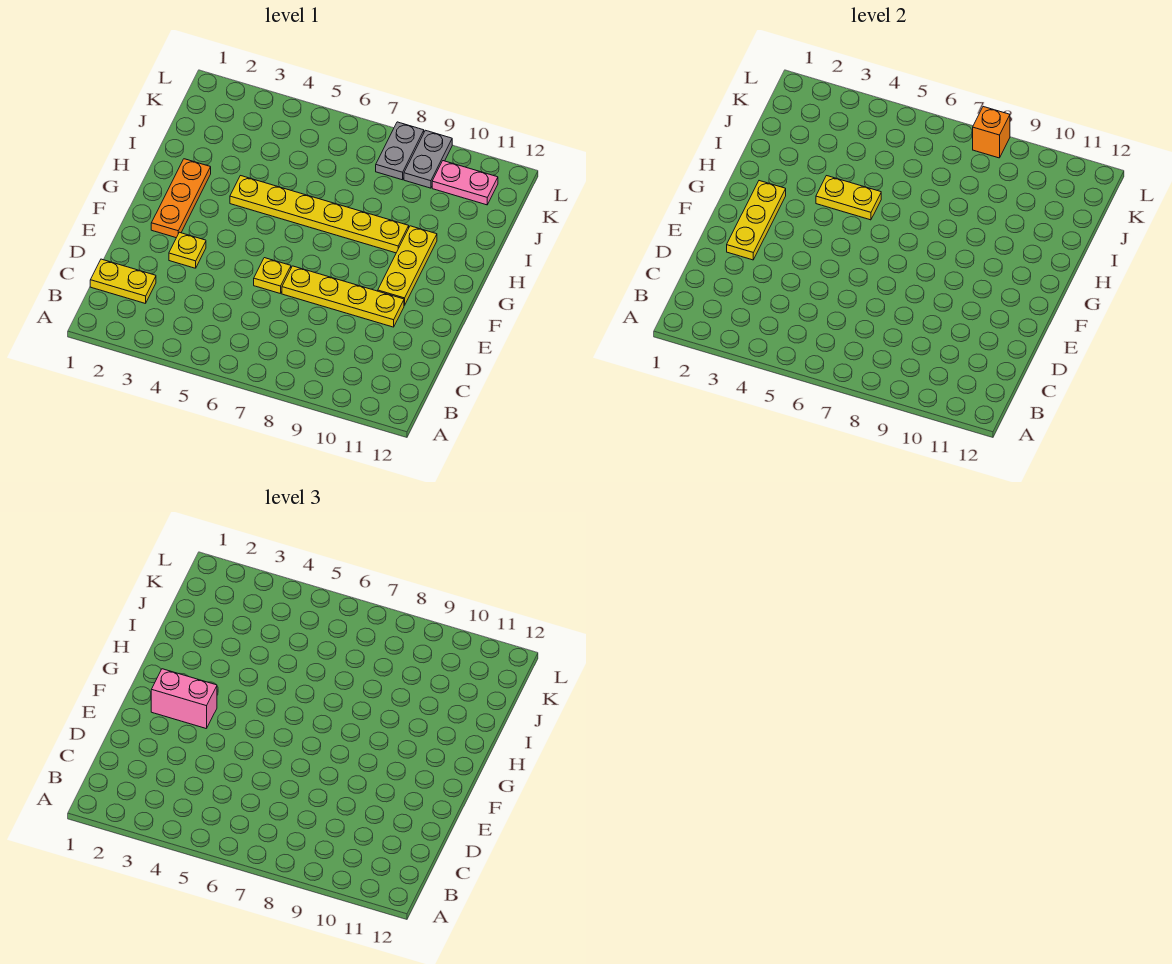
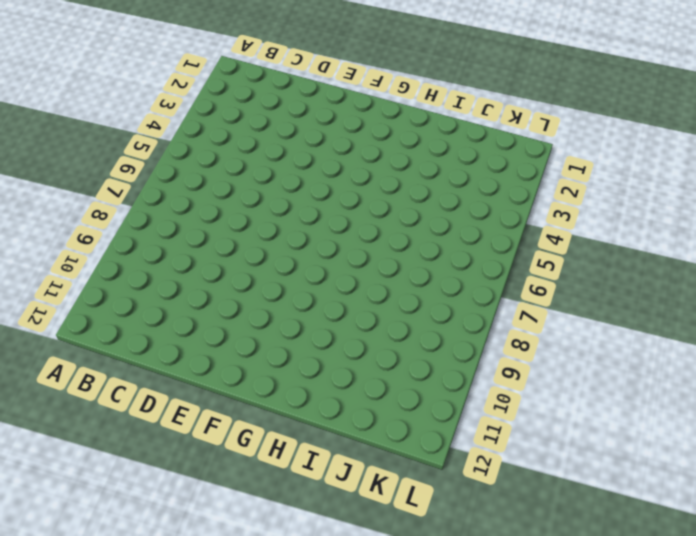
none -> yellow 1x2 plate [90,259,156,304]
none -> yellow 1x1 plate [169,232,206,268]
none -> yellow 1x1 plate [254,258,291,294]

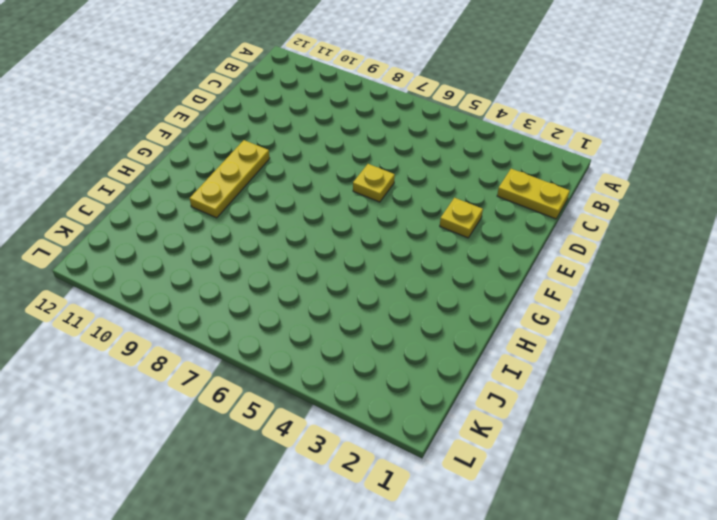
none -> yellow 1x4 plate [282,266,404,327]
none -> orange 1x3 plate [151,159,211,238]
none -> yellow 1x6 plate [230,176,409,253]

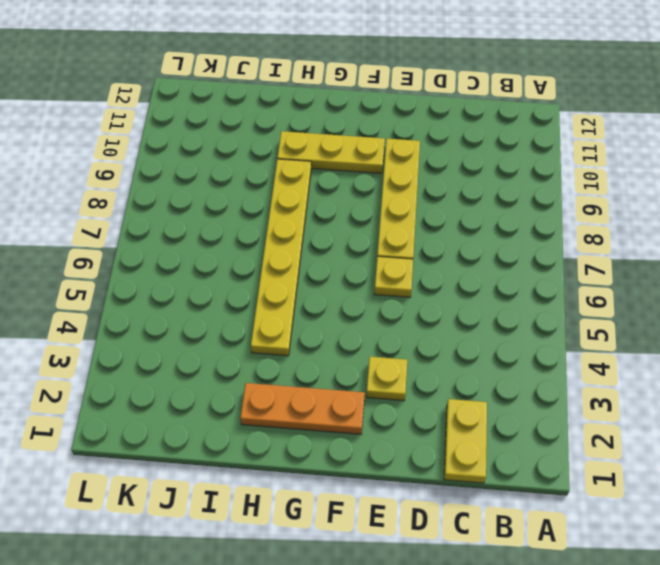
none -> grey 1x2 plate [376,122,424,180]
none -> grey 1x2 plate [404,130,452,188]
none -> pink 1x2 plate [432,161,498,205]

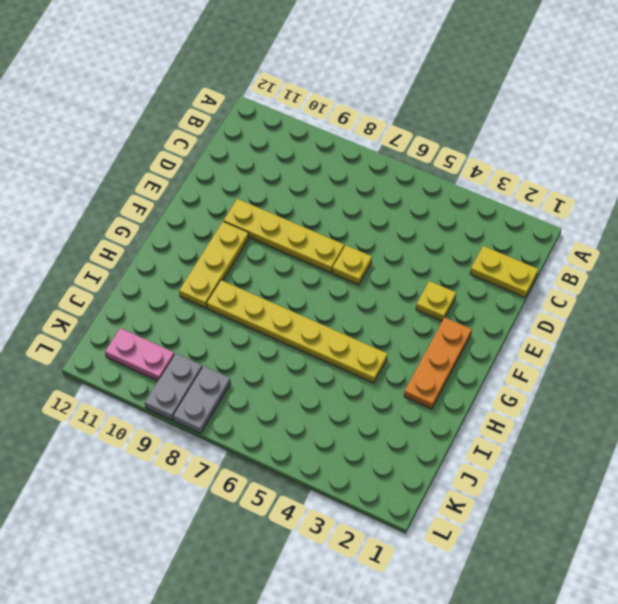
none -> yellow 1x3 plate [727,181,786,260]
none -> yellow 1x2 plate [816,176,881,220]
none -> orange 1x1 brick [973,107,1010,158]

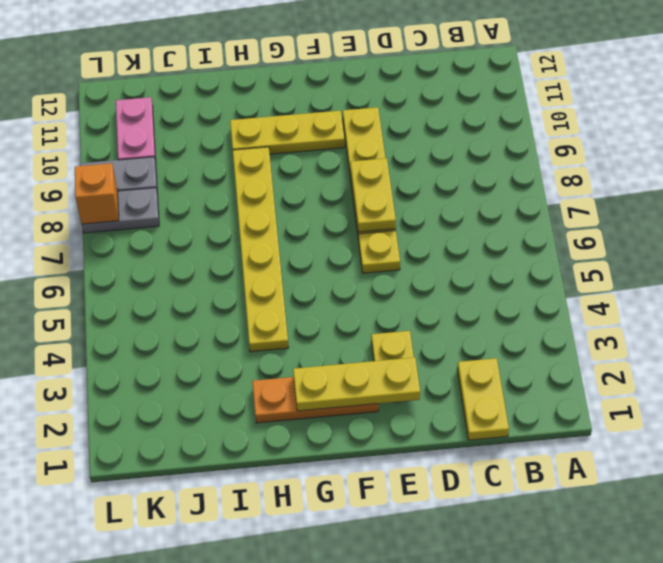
yellow 1x2 plate [350,158,396,232] -> yellow 1x2 plate moved to [816,176,881,220]
none -> pink 1x2 brick [151,669,217,729]

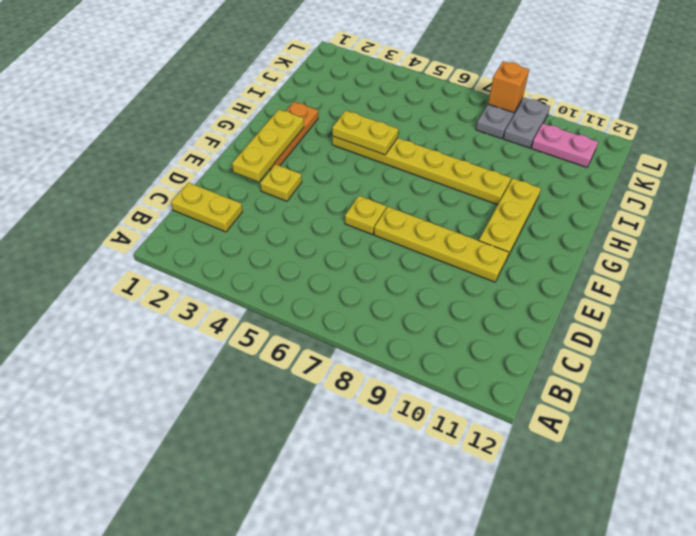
none -> pink 1x2 brick [151,669,217,729]

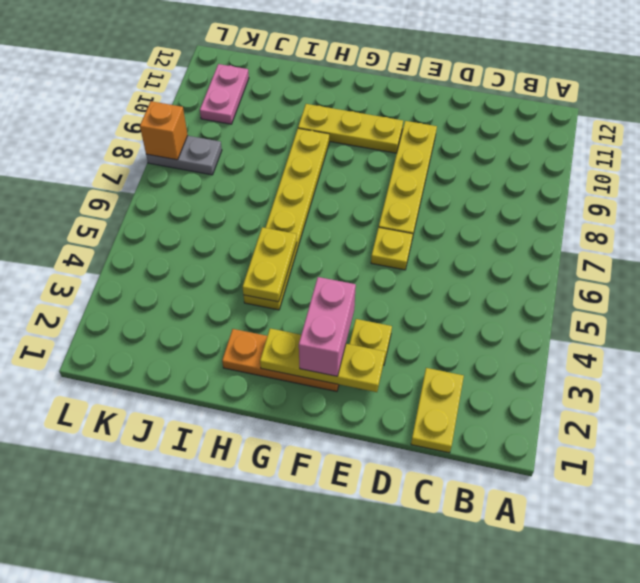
none -> grey 1x2 plate [404,130,452,188]

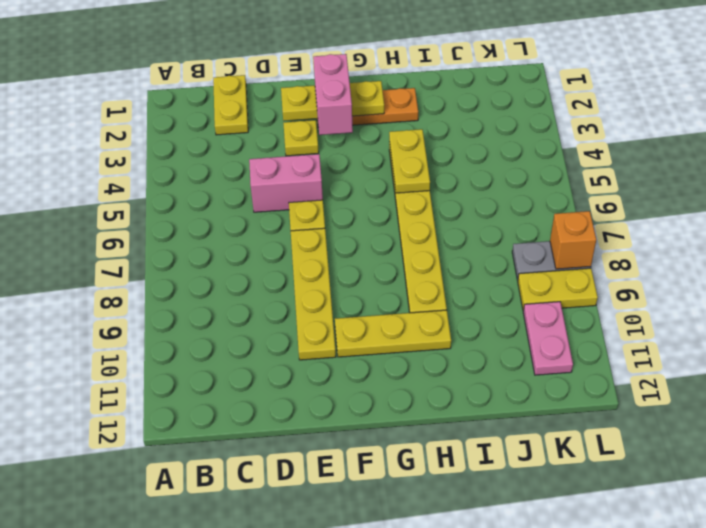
pink 1x2 brick [249,154,323,212] -> none
yellow 1x2 plate [518,268,598,311] -> grey 1x2 plate [404,130,452,188]

